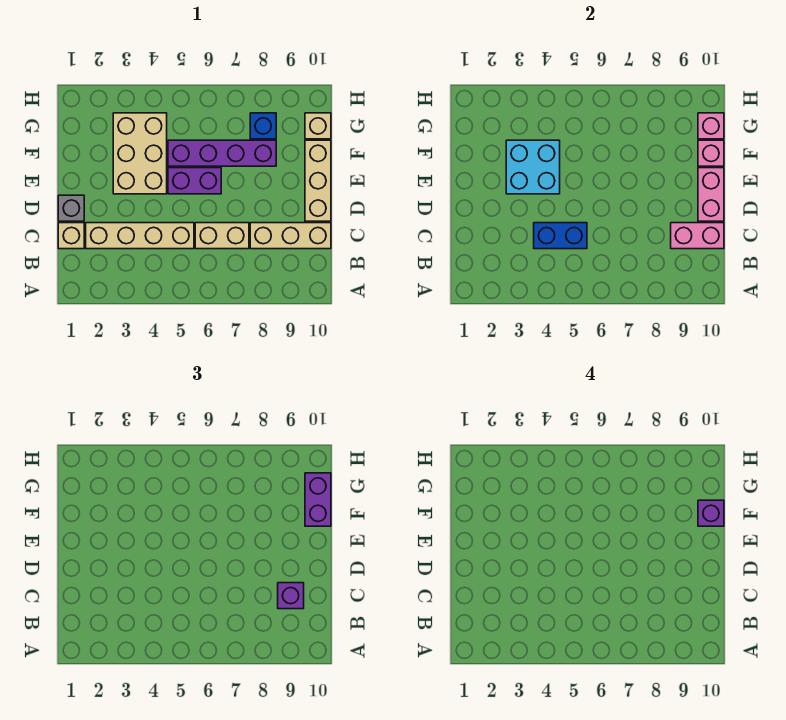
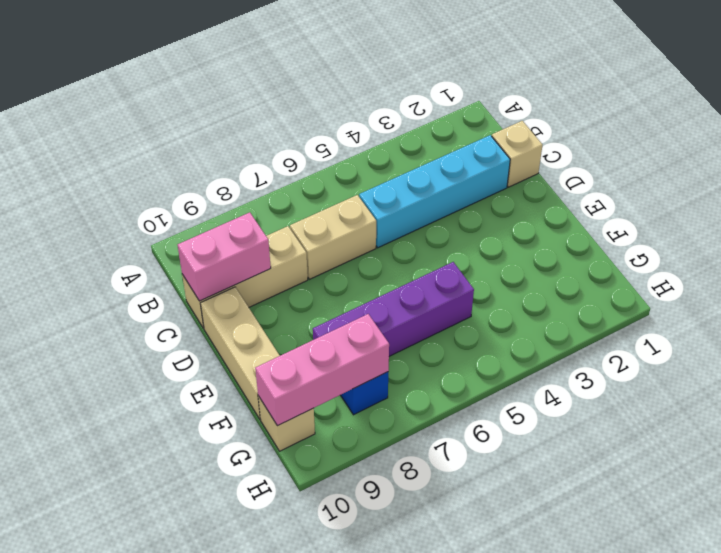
cyan 1x4 brick [359,135,510,248] -> tan 1x4 brick [86,223,194,249]
pink 1x3 brick [255,314,389,426] -> pink 1x1 brick [698,113,724,139]
none -> grey 1x1 brick [58,195,84,221]
none -> tan 2x3 brick [113,113,167,194]
none -> purple 1x2 brick [168,168,221,194]

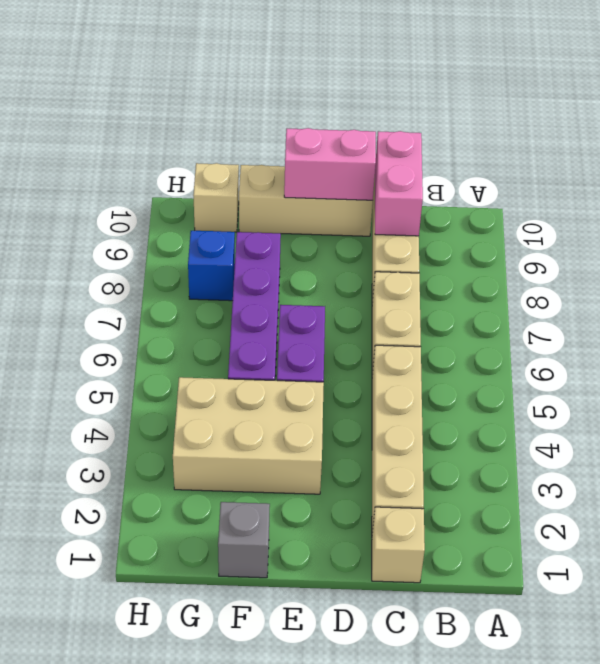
grey 1x1 brick [218,502,270,578] -> grey 1x1 brick moved to [58,195,84,221]
none -> blue 1x2 brick [534,223,587,249]
none -> cyan 2x2 brick [506,140,560,194]
none -> pink 1x1 brick [698,140,724,166]

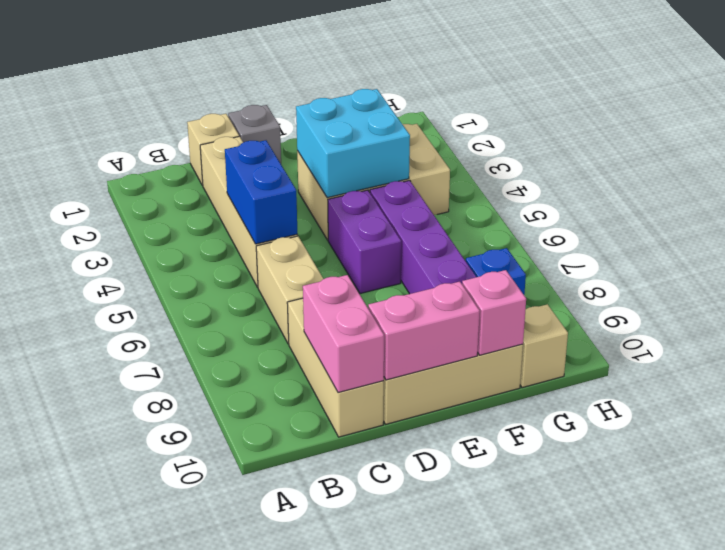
none -> pink 1x1 brick [698,113,724,139]
none -> purple 1x1 brick [278,583,304,609]
none -> purple 1x2 brick [305,473,331,526]

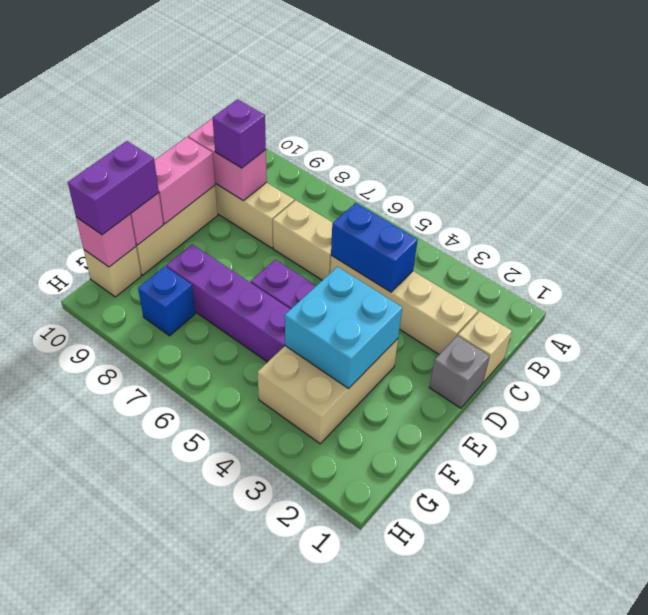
none -> purple 1x1 brick [698,500,724,526]

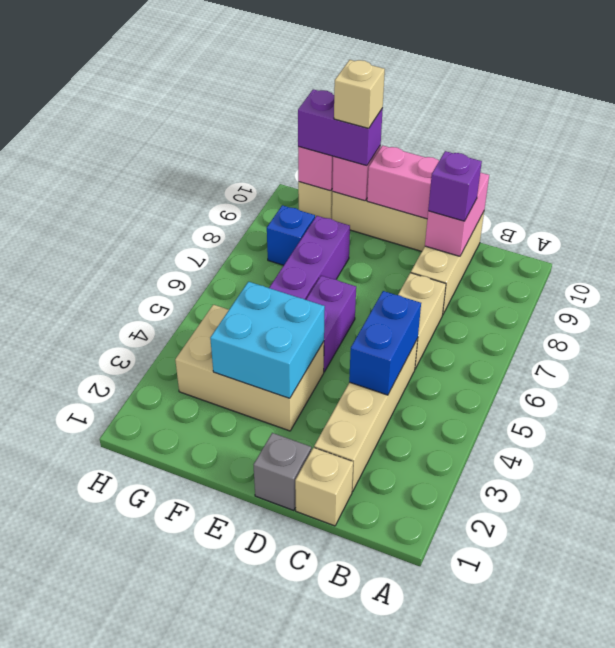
tan 1x1 brick [334,60,385,128] -> purple 1x1 brick [698,500,724,526]

